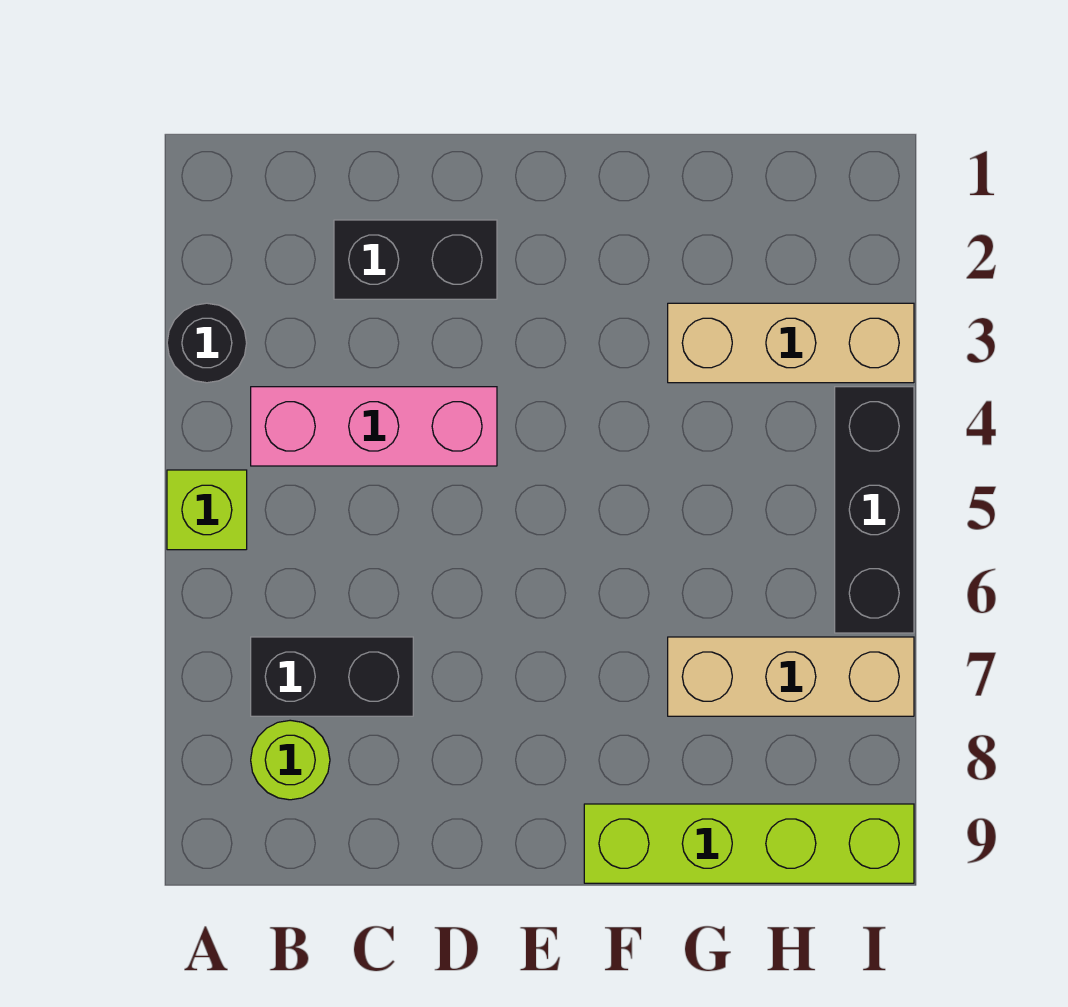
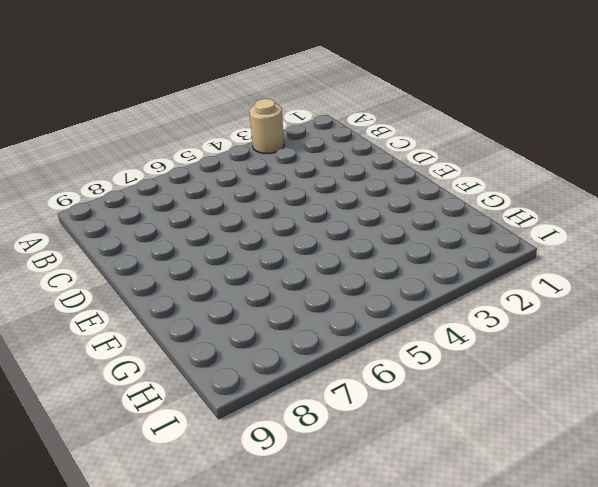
tan 1x1 round brick [249,99,284,154] -> black 1x1 round brick [167,303,247,383]
none -> lime 1x1 brick [167,470,247,550]
none -> pink 1x3 brick [251,387,497,466]

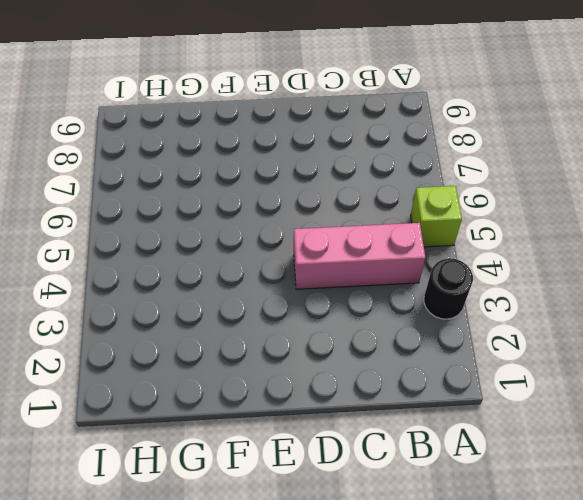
none -> black 1x2 brick [251,637,413,716]
none -> lime 1x1 round brick [251,720,330,800]

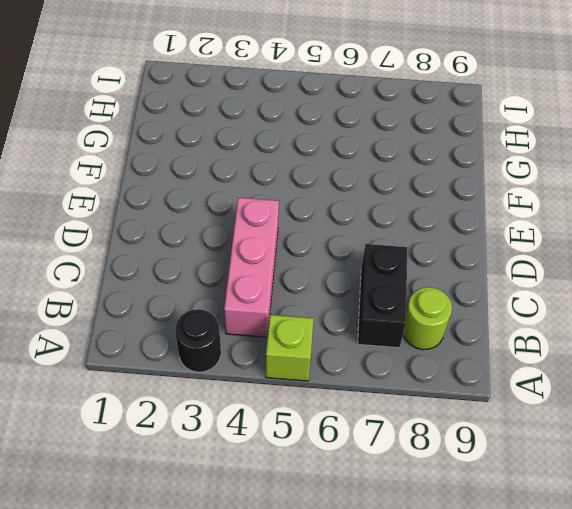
none -> black 1x2 brick [334,220,497,299]
none -> lime 1x4 brick [584,804,914,883]

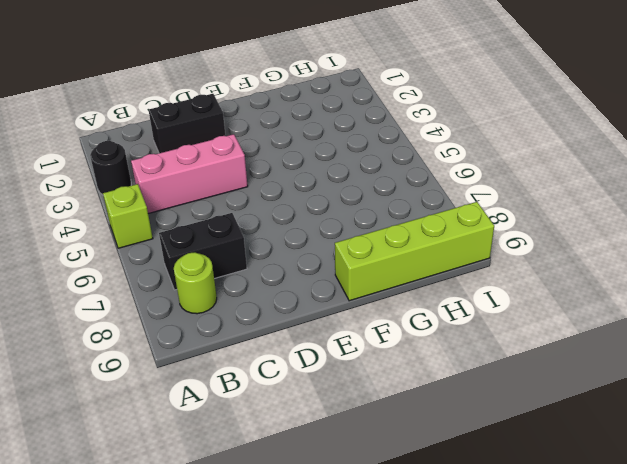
none -> tan 1x3 brick [668,303,914,383]
none -> tan 1x3 brick [668,637,914,716]

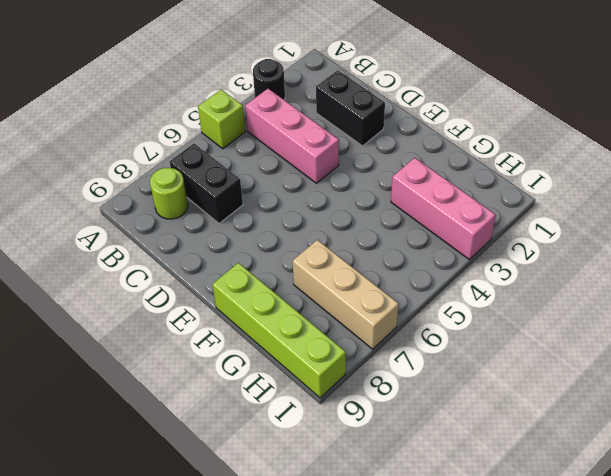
pink 1x3 brick [391,158,496,259] -> tan 1x3 brick [668,303,914,383]
none -> black 1x3 brick [835,387,914,633]

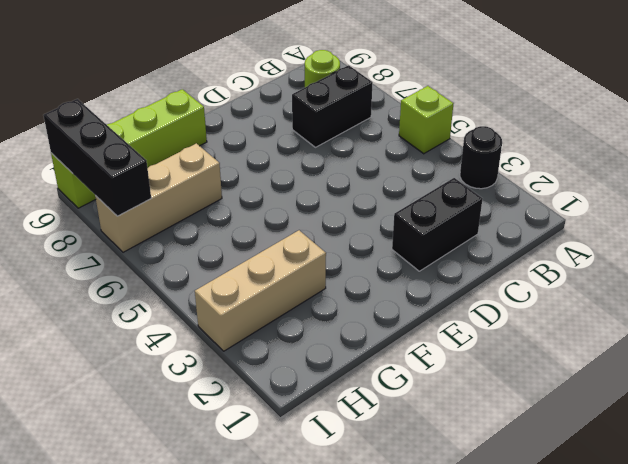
black 1x3 brick [43,99,151,216] -> black 1x3 brick moved to [835,387,914,633]
none -> pink 1x3 brick [251,387,497,466]

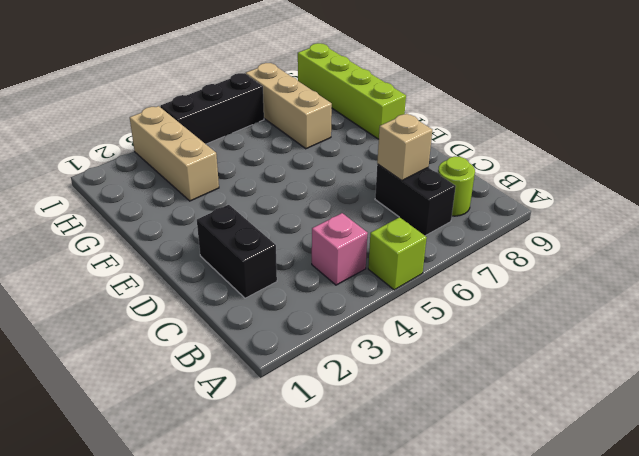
pink 1x1 brick [312,213,368,285] -> pink 1x3 brick [251,387,497,466]
tan 1x1 brick [377,114,432,180] -> none
none -> black 1x1 round brick [167,303,247,383]

